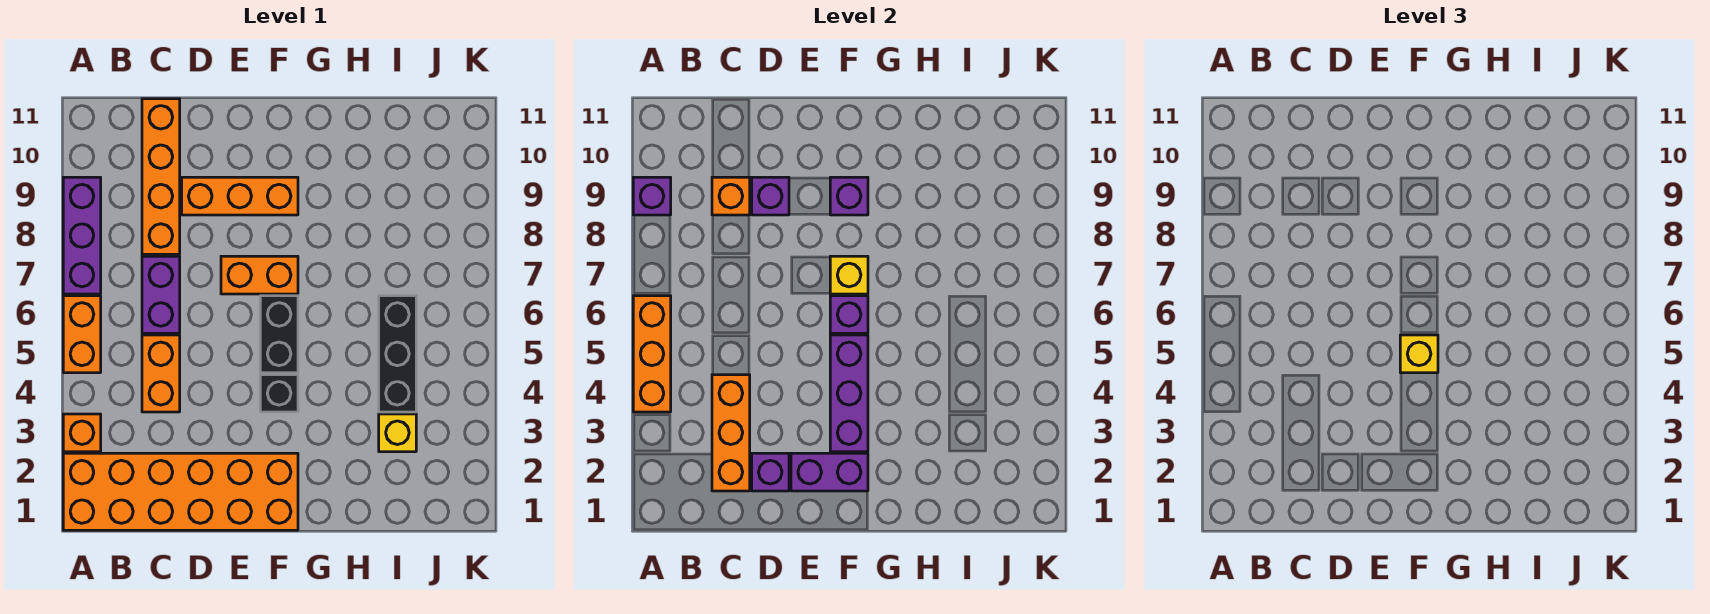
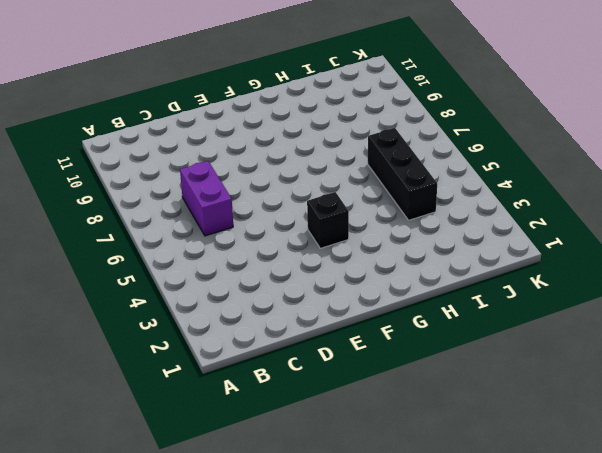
none -> orange 2x6 brick [63,453,298,530]
none -> orange 1x1 brick [63,414,101,452]
none -> orange 1x2 brick [63,296,101,373]

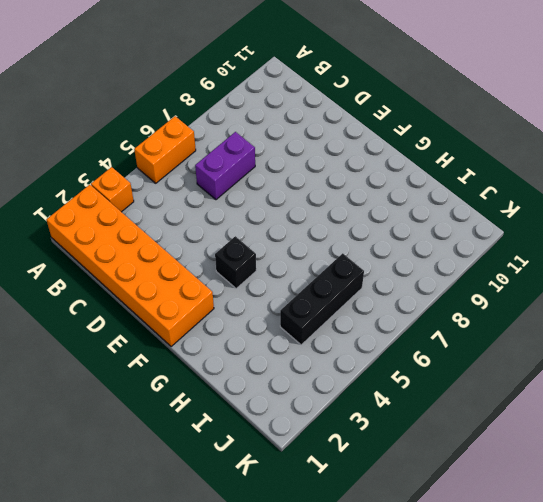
none -> purple 1x3 brick [63,177,101,294]
none -> orange 1x2 brick [142,335,180,412]
none -> orange 1x4 brick [142,99,180,254]

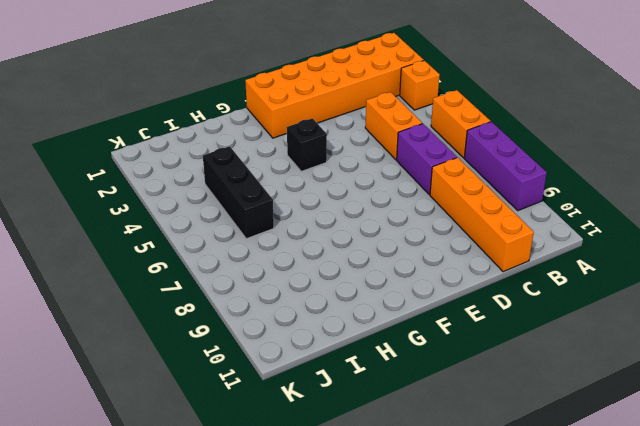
none -> orange 1x3 brick [182,177,298,215]
none -> orange 1x2 brick [221,256,298,294]
none -> black 1x2 brick [260,296,298,373]

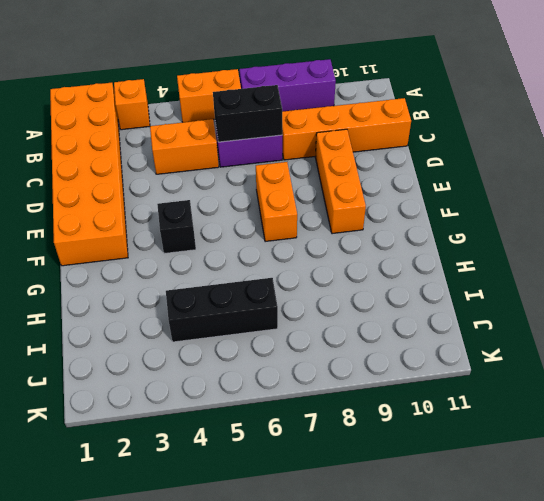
black 1x2 brick [213,85,282,142] -> black 1x2 brick moved to [260,296,298,373]
none -> yellow 1x1 brick [379,414,416,452]
none -> orange 1x3 brick [633,296,671,412]
none -> purple 1x1 brick [633,177,671,215]

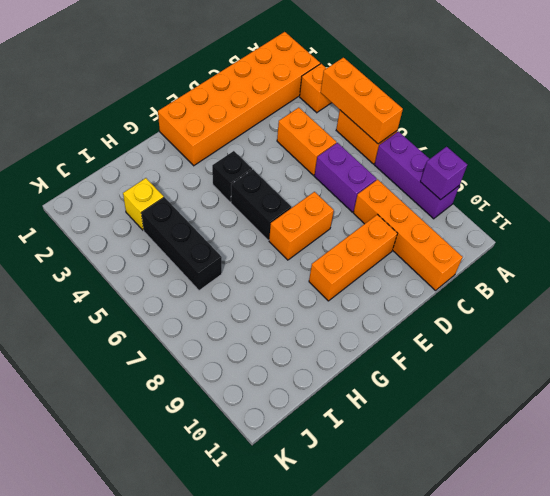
none -> orange 1x3 brick [712,375,750,491]
none -> orange 1x1 brick [712,177,750,215]
none -> purple 1x1 brick [752,453,789,491]

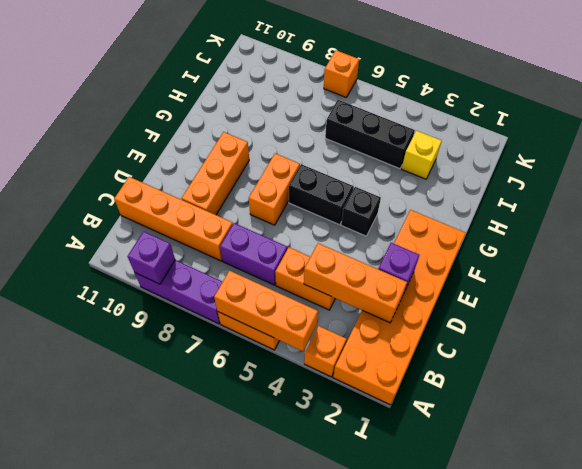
orange 1x1 brick [324,50,359,98] -> orange 1x1 brick moved to [712,177,750,215]
none -> purple 1x1 brick [752,177,789,215]
none -> purple 1x2 brick [791,453,868,491]
none -> purple 1x3 brick [830,335,868,452]

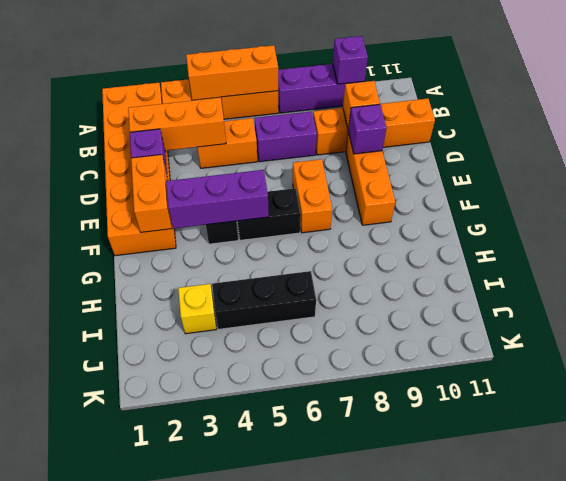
orange 1x2 brick [131,155,172,232] -> purple 1x2 brick [791,453,868,491]
none -> purple 1x1 brick [830,296,868,333]
none -> yellow 1x1 brick [830,256,868,294]
none -> purple 1x1 brick [830,177,868,215]

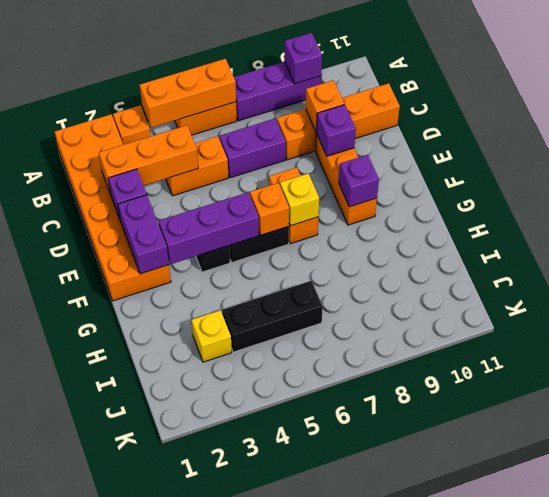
orange 1x1 brick [250,183,289,235] -> purple 1x1 brick [830,296,868,333]
none -> yellow 1x1 brick [1400,335,1438,373]

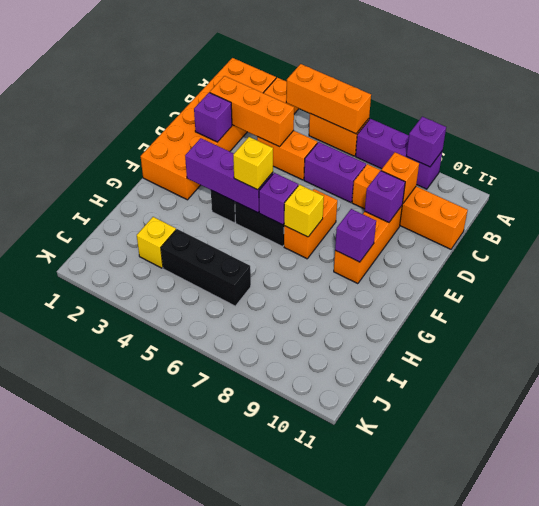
none -> purple 1x2 brick [791,453,868,491]

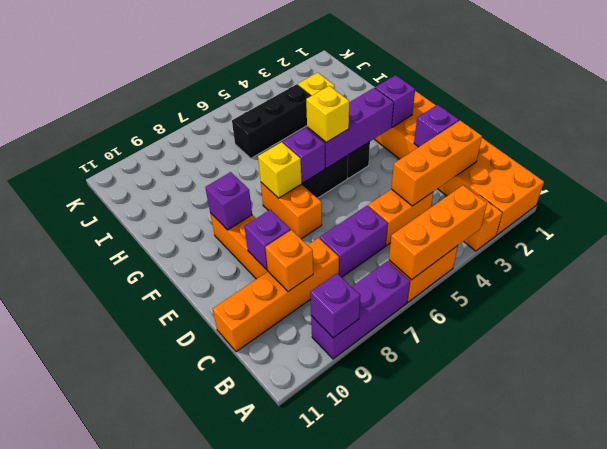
purple 1x1 brick [375,75,415,127] -> purple 1x2 brick [791,453,868,491]

